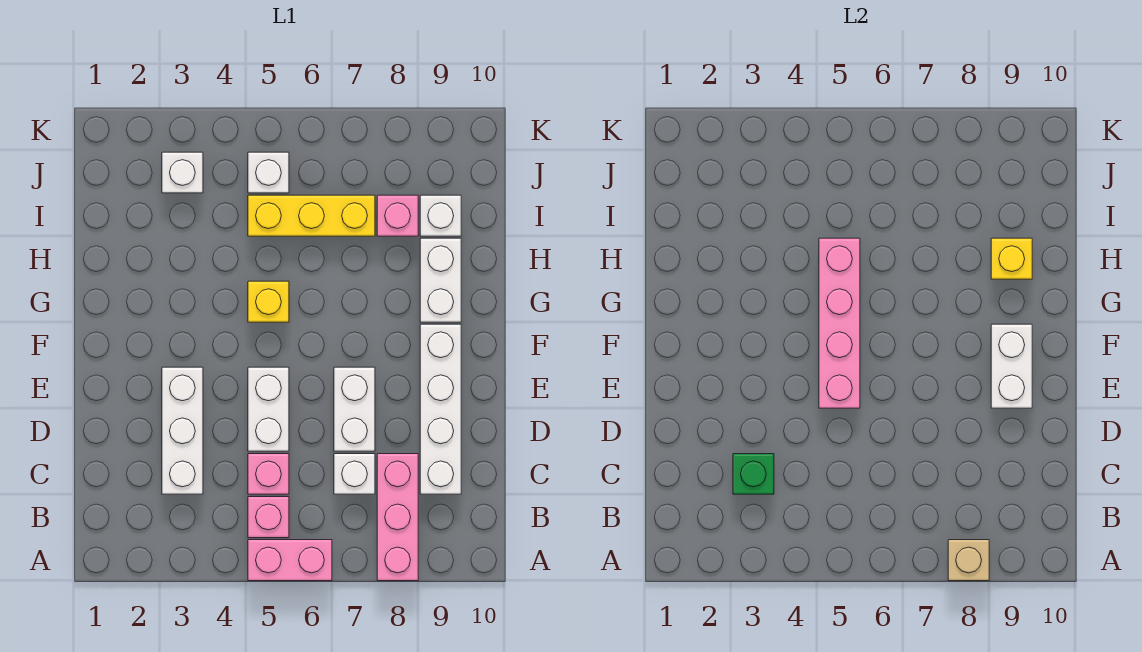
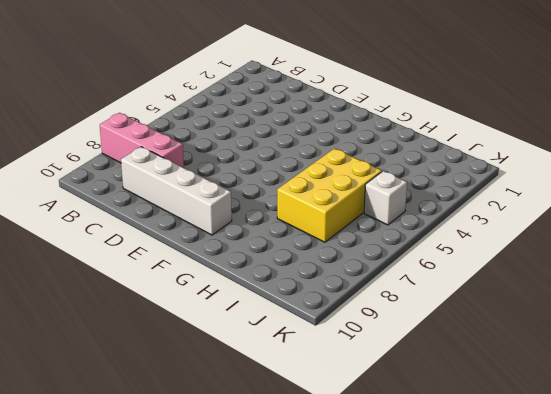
yellow 2x3 brick [277,149,382,242] -> yellow 1x3 brick [248,195,375,236]
none -> pink 1x2 brick [248,540,332,581]
none -> pink 1x1 brick [248,497,289,538]
none -> white 1x3 brick [162,367,203,494]

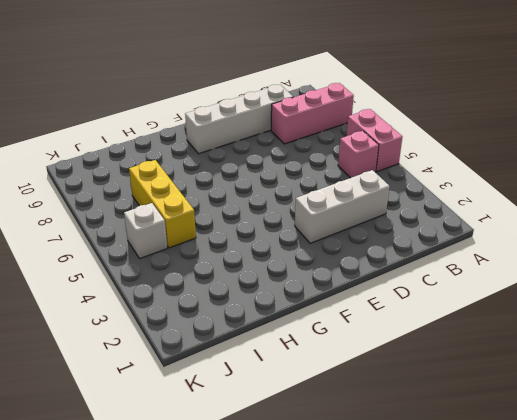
none -> pink 1x1 brick [248,454,289,494]
none -> white 1x1 brick [334,454,375,494]
none -> white 1x2 brick [248,367,289,451]

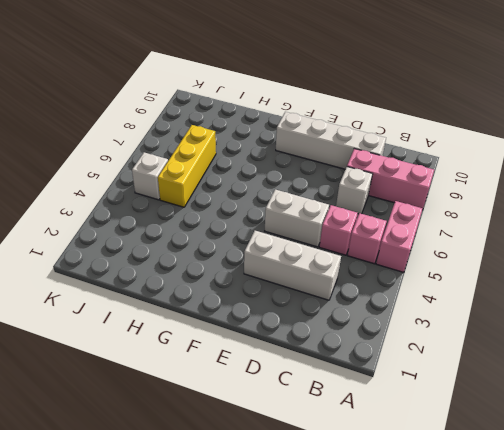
none -> white 1x2 brick [334,367,375,451]
none -> yellow 1x1 brick [248,281,289,322]
none -> white 1x2 brick [420,238,461,322]

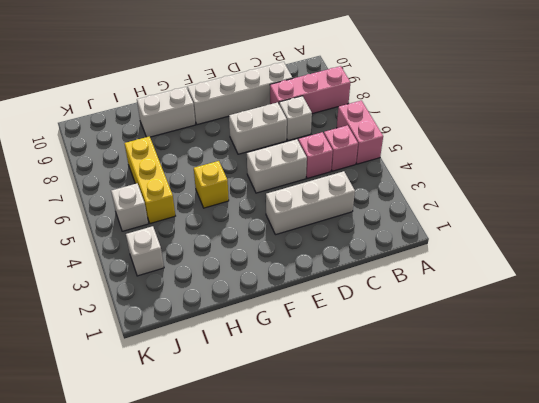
none -> pink 1x1 brick [377,195,418,236]
none -> white 1x1 brick [420,195,461,236]
none -> tan 1x1 brick [948,540,989,581]

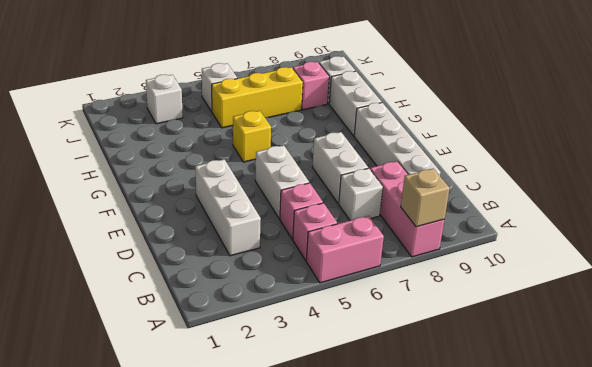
none -> green 1x1 brick [733,454,774,494]
none -> pink 1x4 brick [819,238,860,408]
none -> white 1x2 brick [991,324,1032,408]

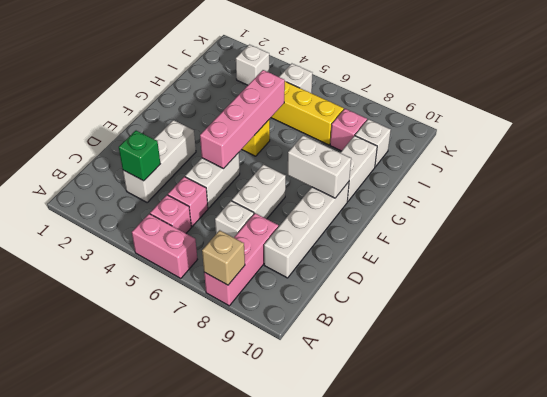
white 1x2 brick [288,136,351,198] -> white 1x2 brick turned to [991,324,1032,408]
none -> yellow 1x1 brick [991,238,1032,279]

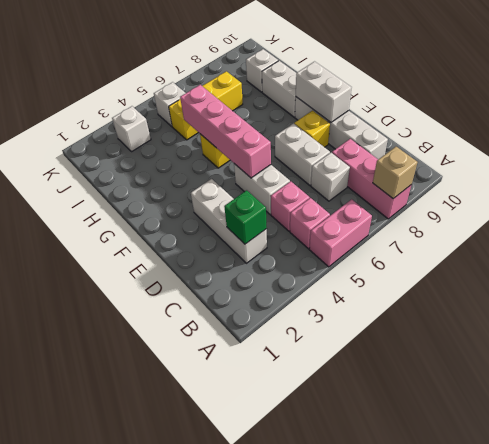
yellow 1x1 brick [294,111,330,147] -> yellow 1x1 brick moved to [991,238,1032,279]
none -> pink 1x1 brick [377,195,418,236]

